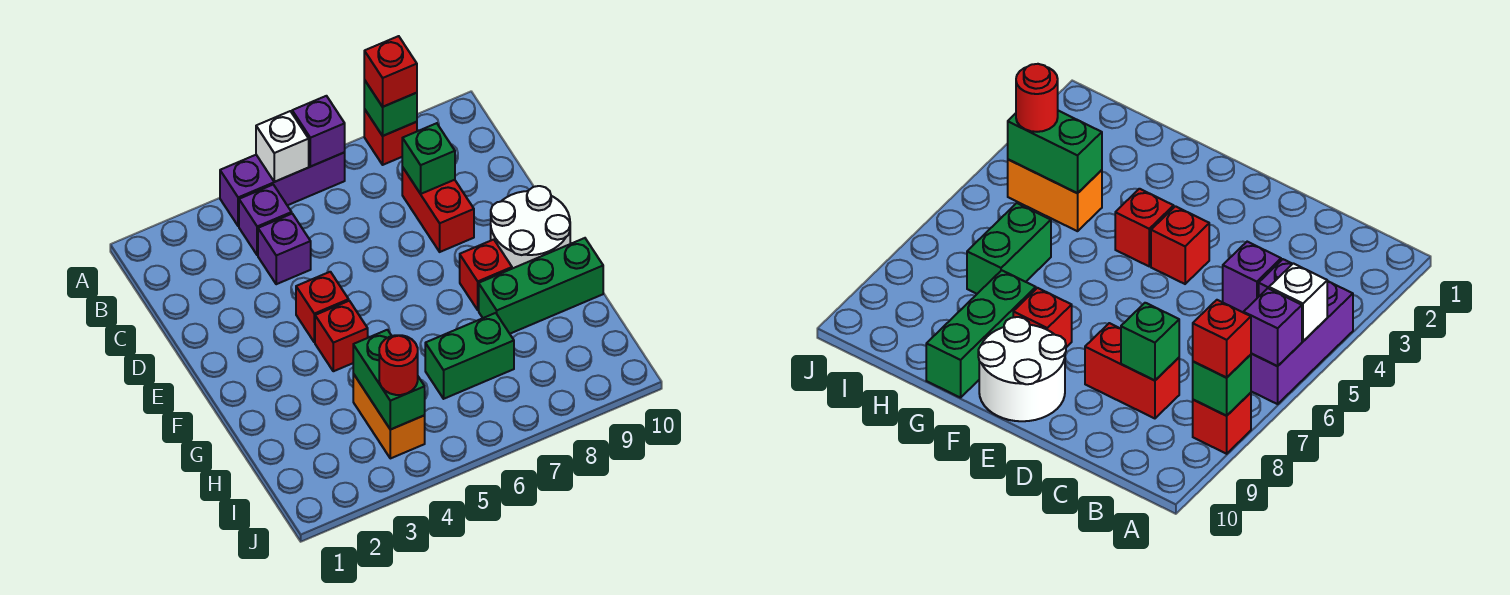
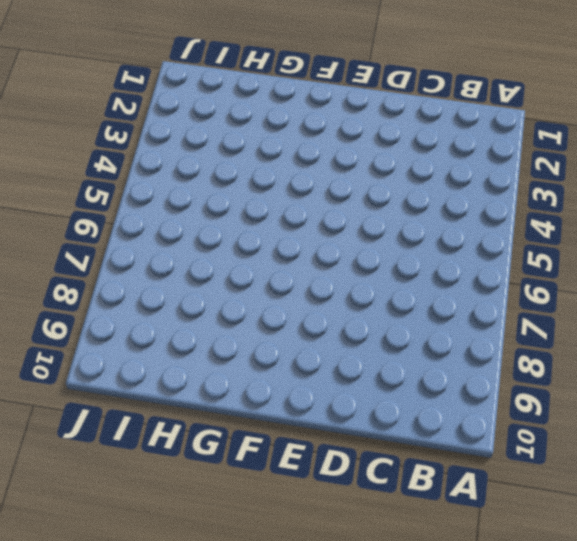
none -> purple 1x3 brick [220,152,345,226]
none -> red 1x1 brick [364,109,417,165]
none -> purple 1x1 brick [239,185,292,255]

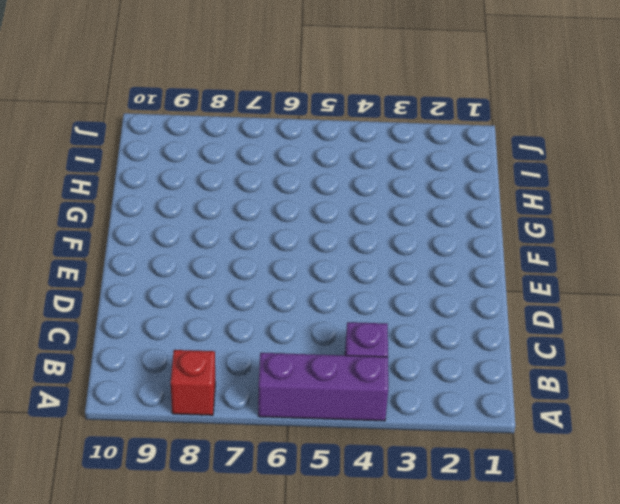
none -> purple 1x1 brick [258,214,311,284]
none -> red 1x2 brick [402,167,474,252]
none -> red 1x1 brick [296,272,349,342]

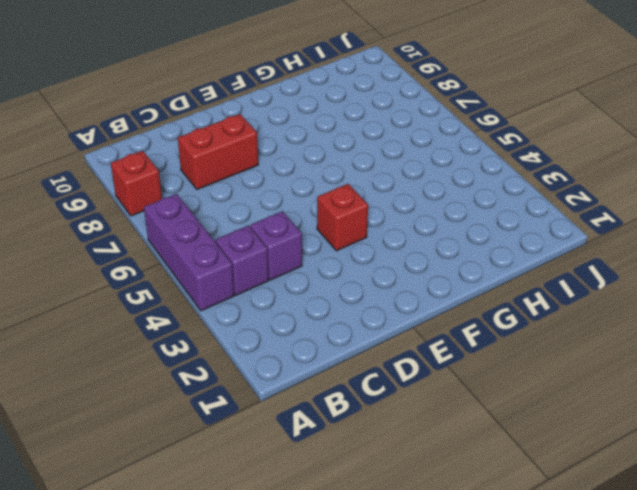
none -> white 2x2 round brick [491,186,570,269]
none -> red 1x1 brick [315,301,368,371]
none -> red 1x1 brick [460,240,512,310]

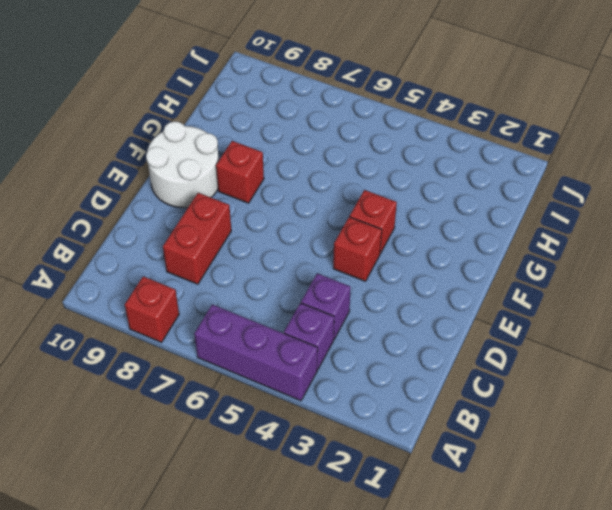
none -> green 1x3 brick [479,238,603,334]
none -> orange 1x2 brick [353,374,425,458]
none -> green 1x2 brick [425,313,514,399]

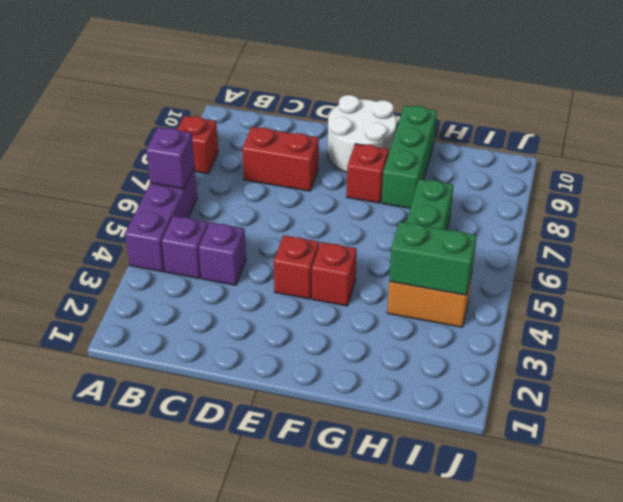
none -> white 1x1 brick [256,111,309,182]
none -> green 1x1 brick [364,80,417,136]
none -> green 1x1 brick [402,123,455,194]

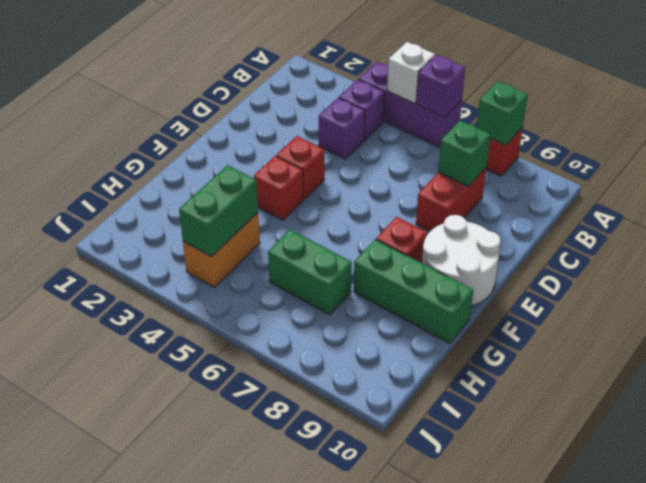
none -> red 1x1 brick [364,36,417,107]
none -> red 1x1 round brick [379,335,418,395]

